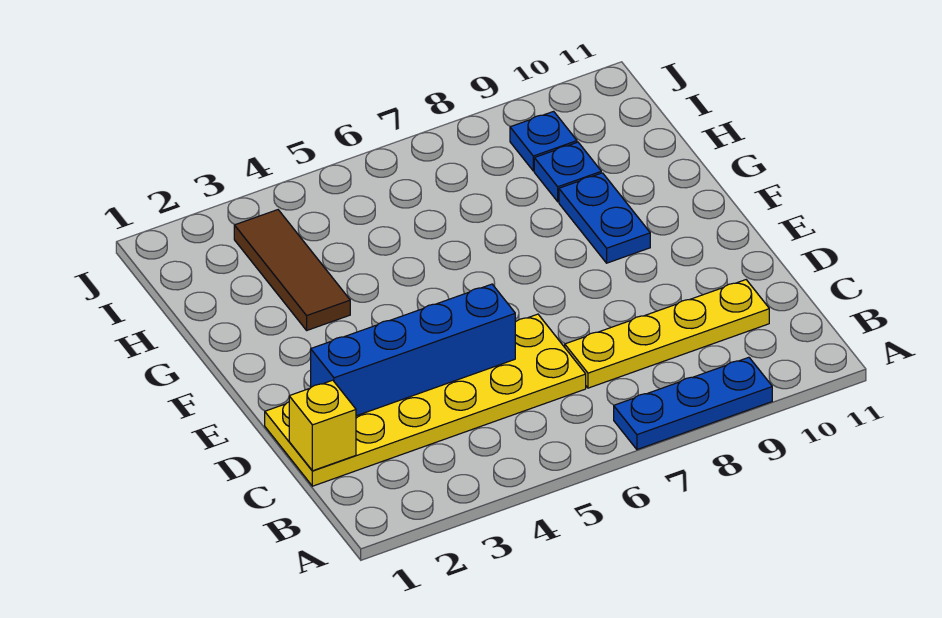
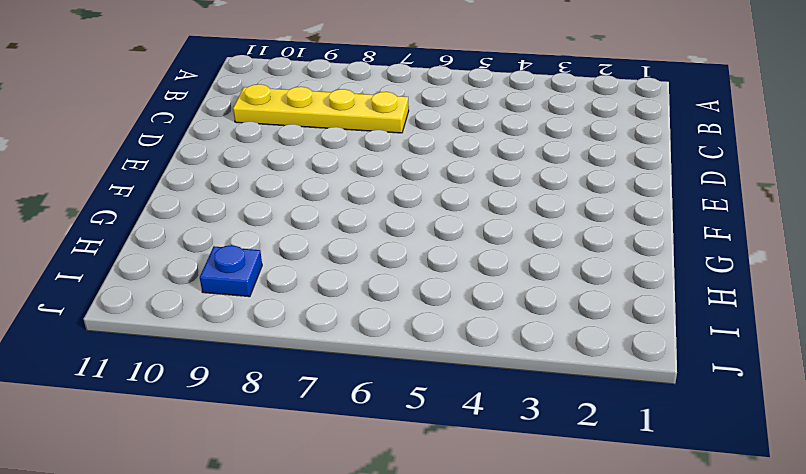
none -> blue 1x3 plate [614,357,772,450]
none -> yellow 2x6 plate [265,314,586,486]

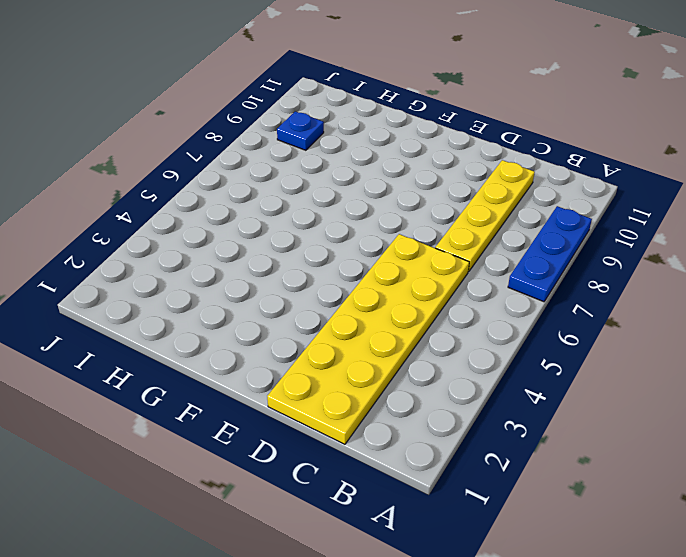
none -> blue 1x2 plate [559,173,650,263]
none -> brown 1x3 tile [234,210,350,330]

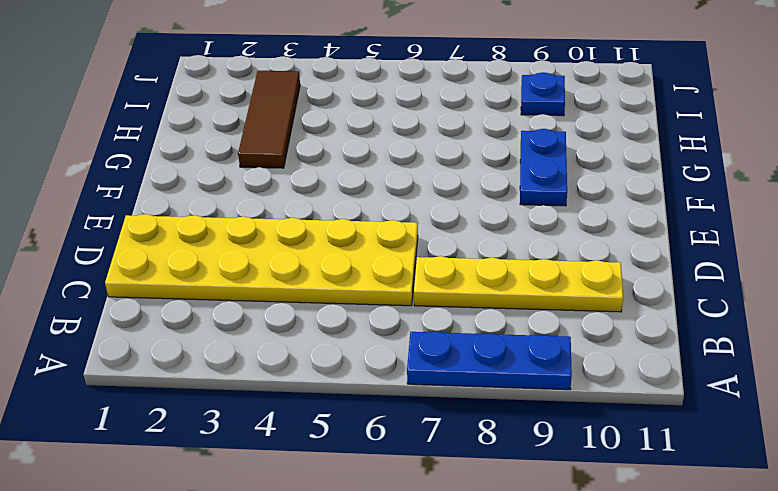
none -> blue 1x1 plate [534,142,601,202]
none -> yellow 1x1 brick [289,380,356,471]

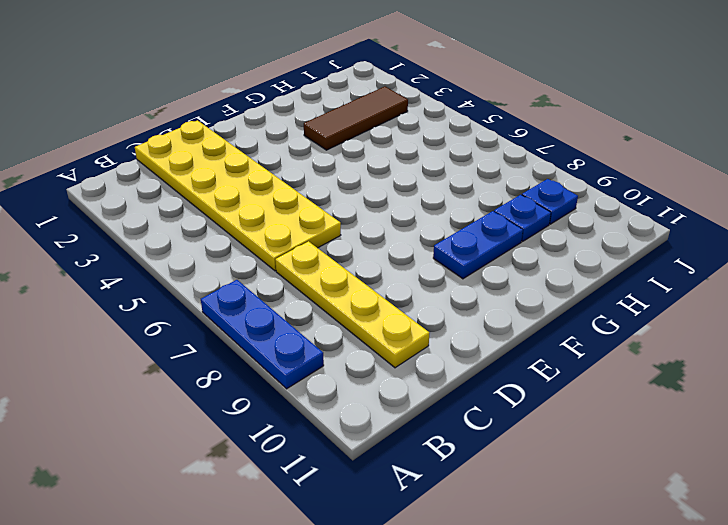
none -> yellow 1x1 brick [289,380,356,471]
none -> blue 1x4 brick [311,284,515,416]

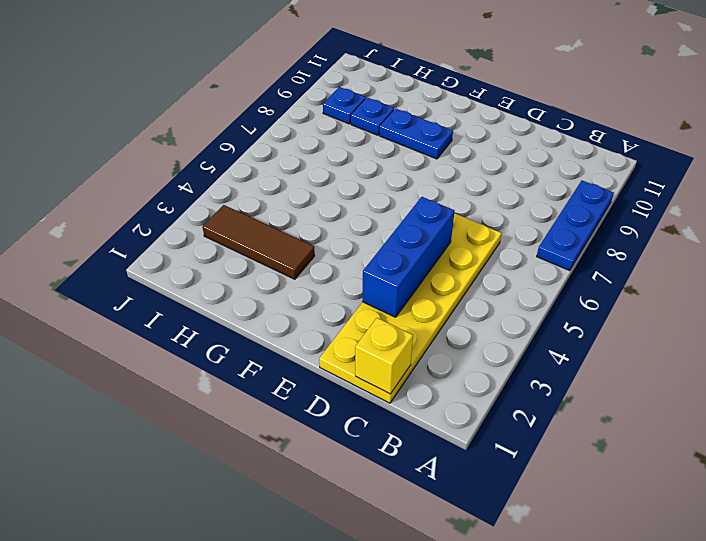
blue 1x3 brick [362,197,455,317] -> blue 1x4 brick [311,284,515,416]
none -> yellow 1x4 plate [565,280,769,388]

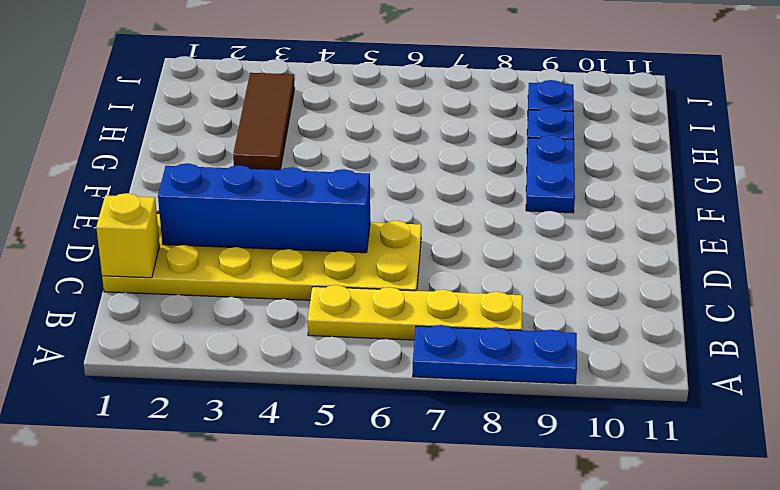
yellow 1x4 plate [308,285,523,340] -> yellow 1x4 plate moved to [565,280,769,388]

